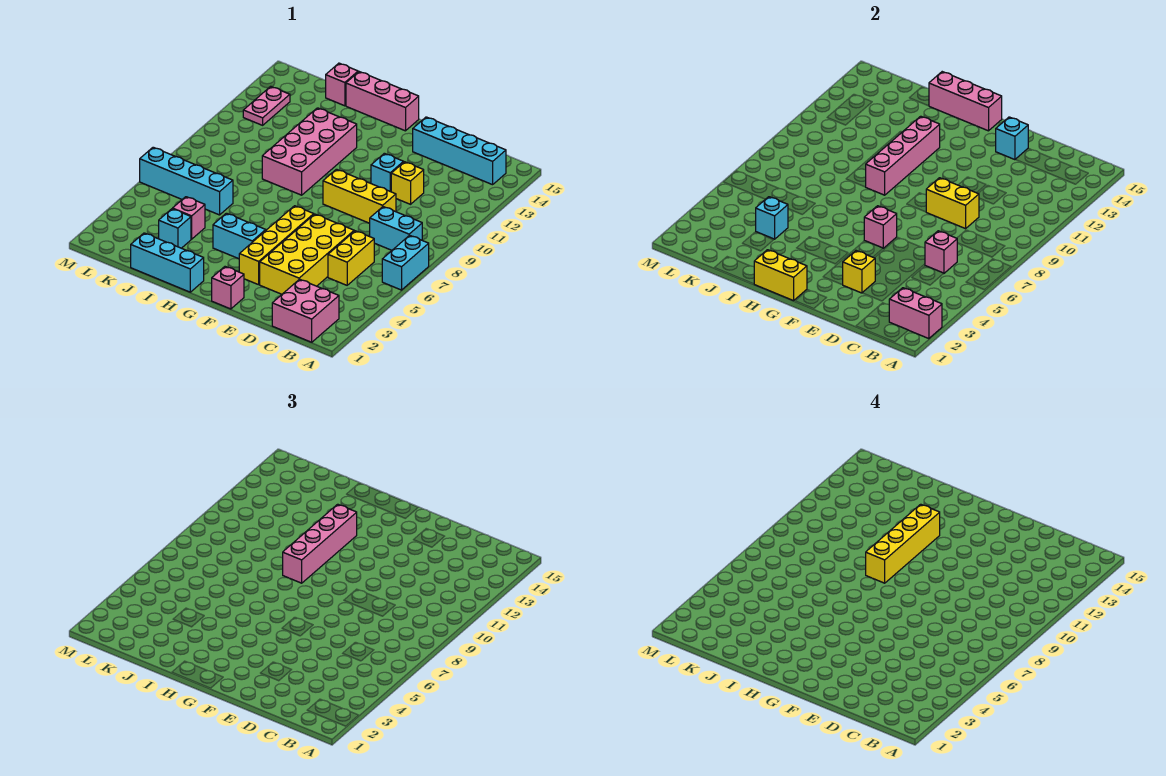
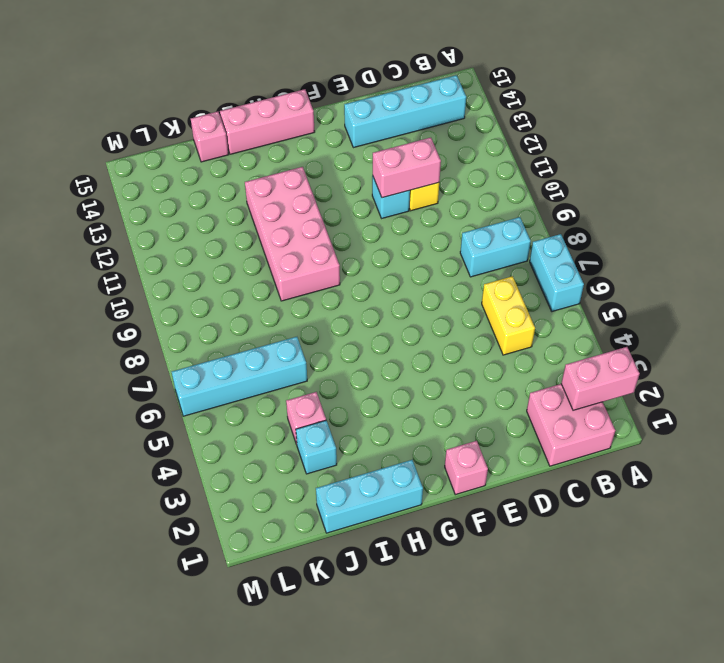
pink 1x2 brick [373,138,441,198] -> none
none -> yellow 2x4 brick [260,214,354,294]
none -> yellow 1x3 brick [323,169,396,223]
none -> yellow 1x4 brick [239,206,314,285]
none -> cyan 1x2 brick [213,213,266,259]

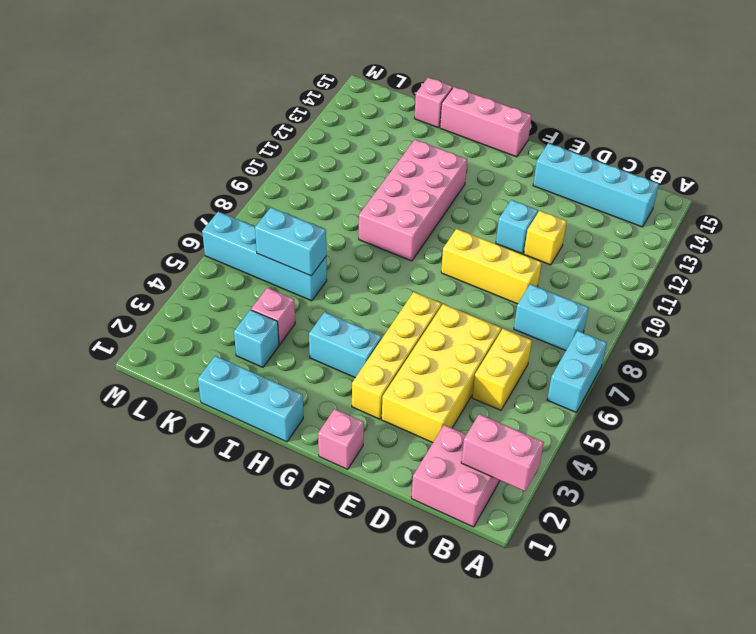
cyan 1x2 brick [255,208,326,276] -> none
none -> pink 1x2 plate [243,86,290,125]
none -> pink 1x1 brick [925,231,957,273]
none -> yellow 1x2 brick [926,178,979,229]
none -> yellow 1x1 brick [843,251,875,293]

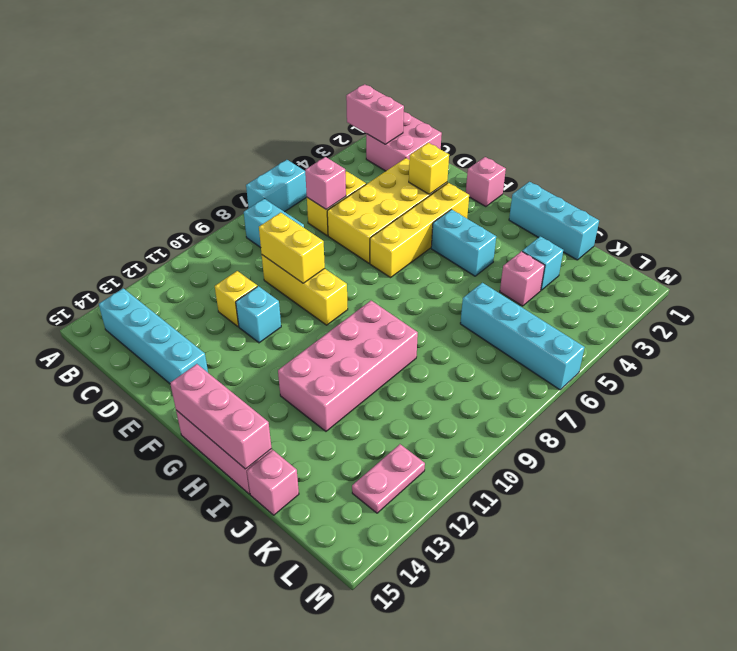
none -> cyan 1x1 brick [996,117,1028,160]
none -> pink 1x1 brick [864,206,897,248]
none -> yellow 1x2 brick [754,250,807,301]
none -> pink 1x4 brick [866,116,940,195]

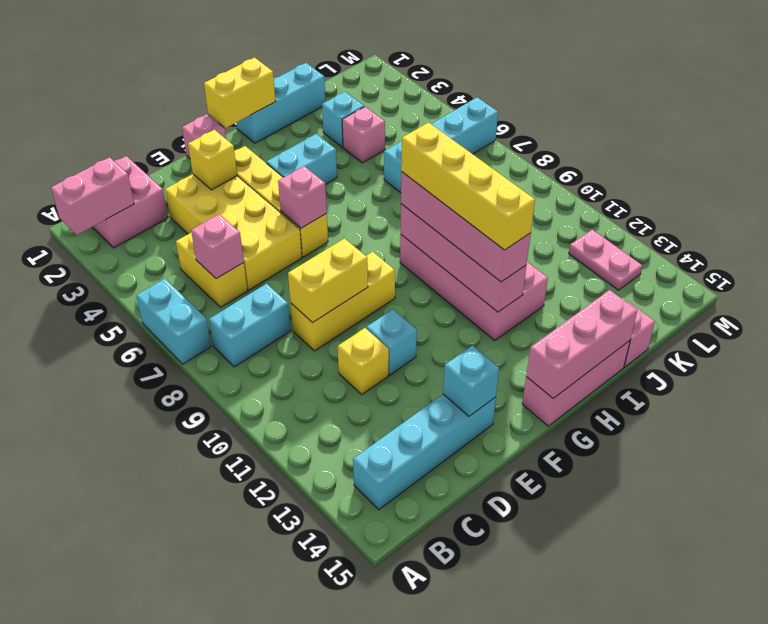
none -> cyan 1x1 brick [756,197,788,239]

